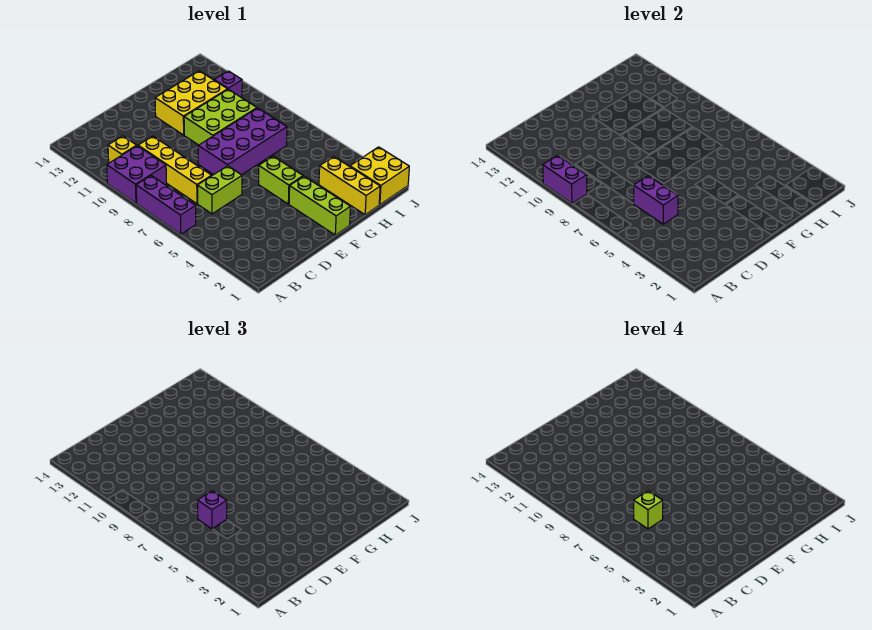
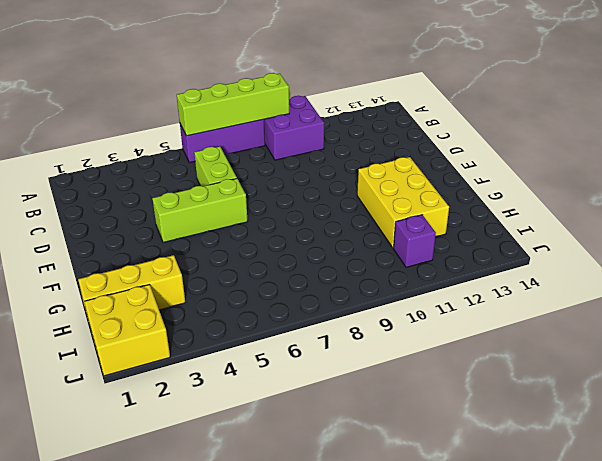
lime 1x4 brick [177,73,289,136] -> purple 1x2 brick [543,155,587,203]
lime 1x3 brick [152,179,248,242] -> lime 1x3 brick moved to [289,176,350,235]
none -> yellow 1x1 brick [108,136,137,163]
none -> yellow 1x4 brick [138,136,212,204]
none -> purple 2x4 brick [198,108,287,175]

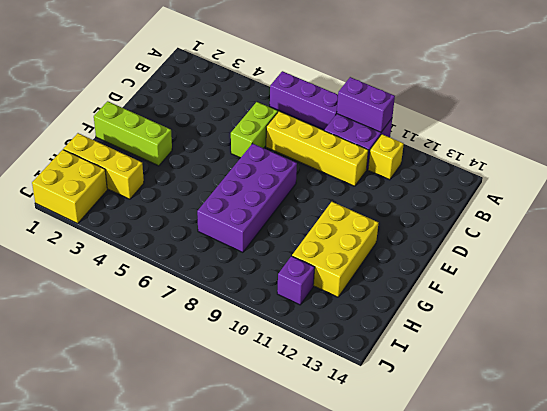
none -> lime 1x2 brick [259,156,303,204]
none -> lime 2x3 brick [184,89,257,145]
none -> purple 1x2 brick [634,176,678,224]

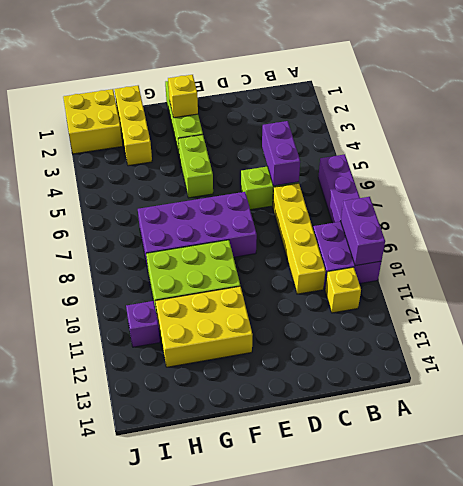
yellow 1x1 brick [168,75,198,118] -> none
none -> purple 1x1 brick [198,491,227,529]
none -> lime 1x1 brick [634,491,663,529]

